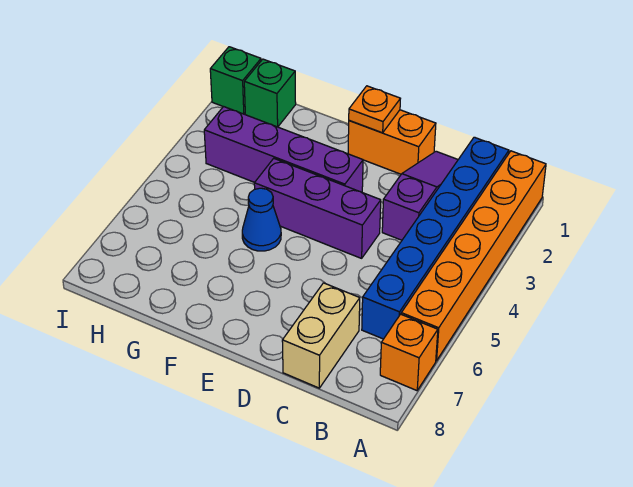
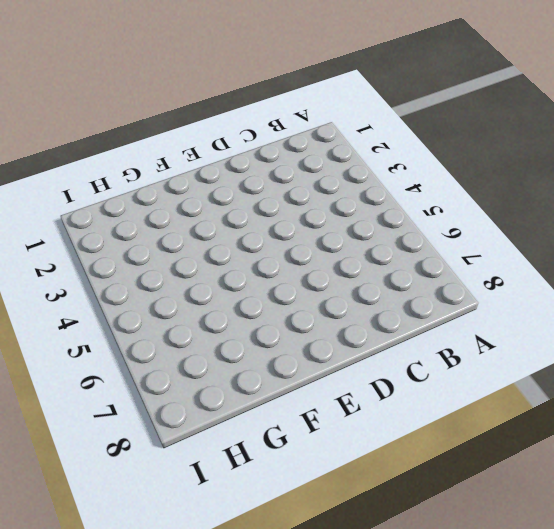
none -> orange 1x6 brick [401,151,546,361]
none -> orange 1x1 brick [380,314,438,391]
none -> blue 1x6 brick [362,137,509,339]

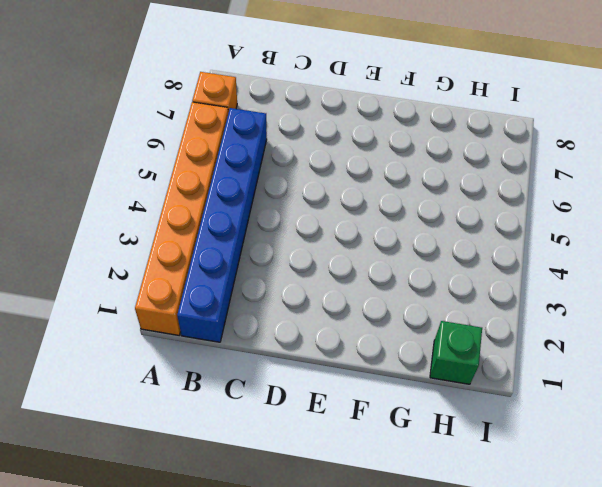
none -> purple 1x3 slope [382,151,458,240]
none -> tan 1x2 brick [282,283,360,388]
none -> orange 1x2 brick [348,110,436,174]

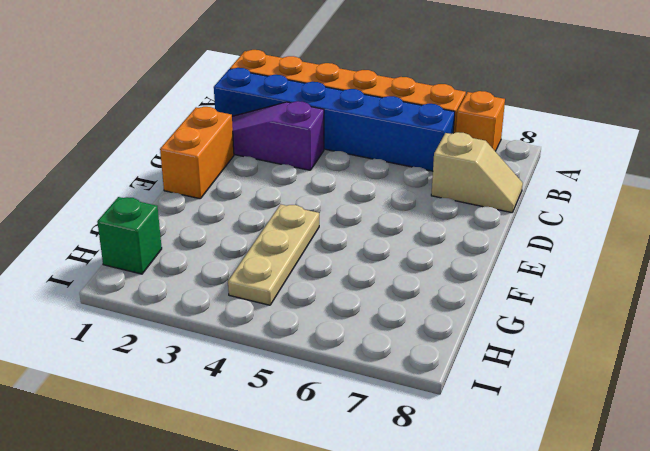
tan 1x2 slope [431,132,523,213] -> tan 1x2 brick [282,283,360,388]
tan 1x3 plate [228,204,319,305] -> purple 1x3 brick [254,158,381,258]
none -> purple 1x4 brick [204,107,363,192]
none -> blue 1x1 cone [242,188,281,251]
none -> green 1x1 brick [210,47,261,114]

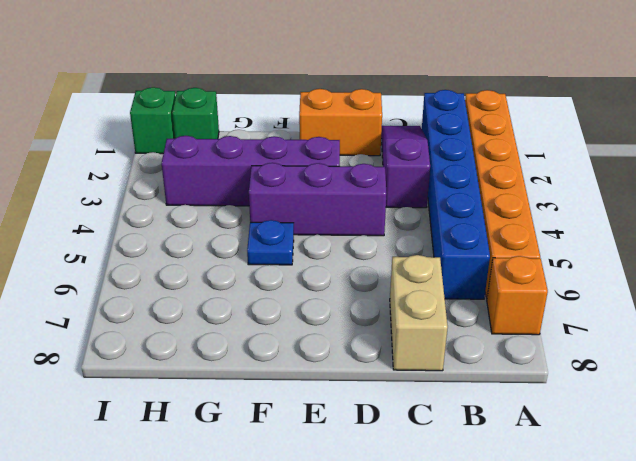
blue 1x1 plate [247,220,294,265] -> blue 1x1 cone [242,188,281,251]
none -> orange 1x1 plate [349,86,400,133]

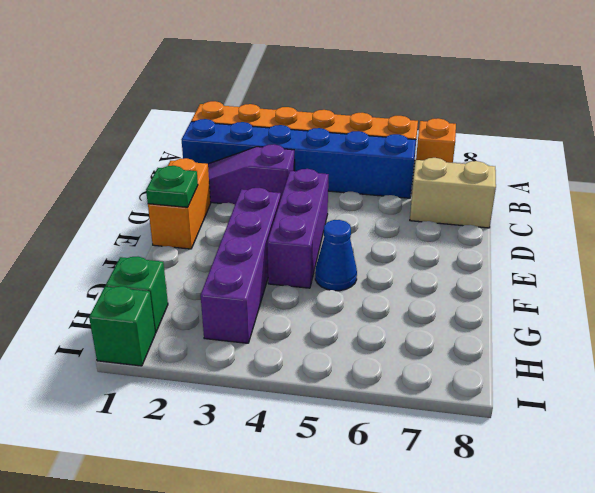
green 1x1 plate [146,166,198,207] -> orange 1x1 plate [349,86,400,133]

